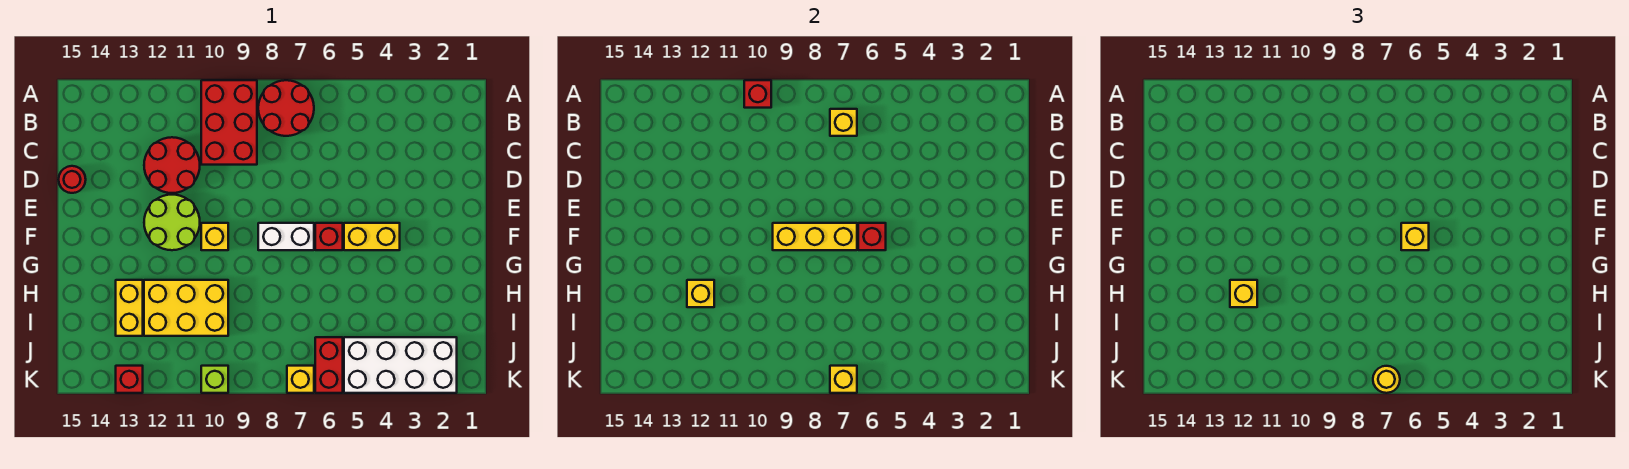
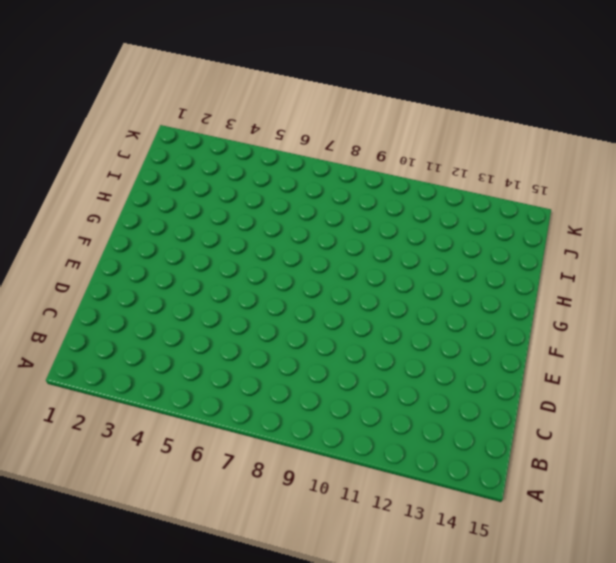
none -> red 2x2 round brick [258,80,314,136]
none -> red 2x3 brick [201,80,257,165]
none -> red 2x2 round brick [144,137,200,193]

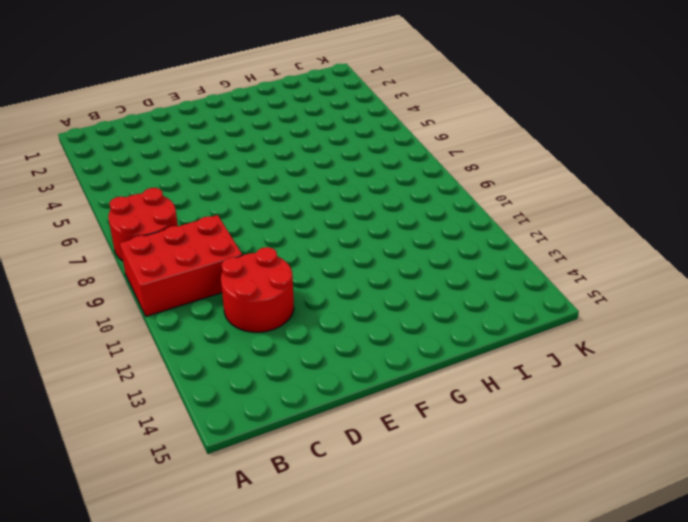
none -> red 1x1 round brick [59,166,86,193]
none -> lime 2x2 round brick [144,195,200,250]
none -> yellow 1x2 brick [344,223,400,250]

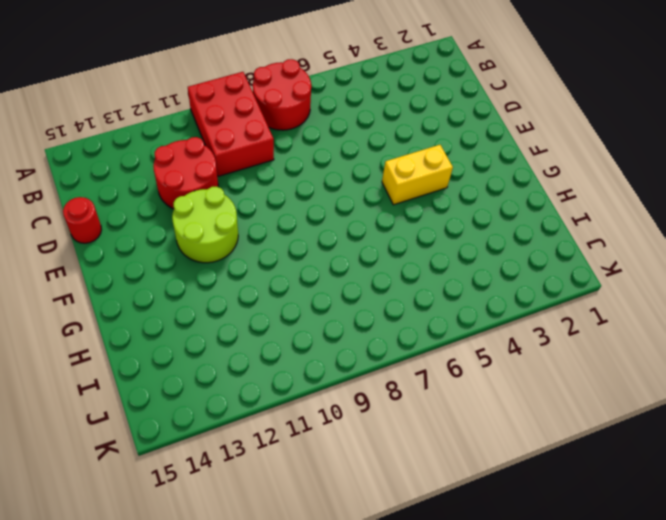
none -> red 1x1 brick [315,223,343,250]
none -> white 1x2 brick [258,223,314,250]
none -> yellow 1x1 brick [201,223,228,250]

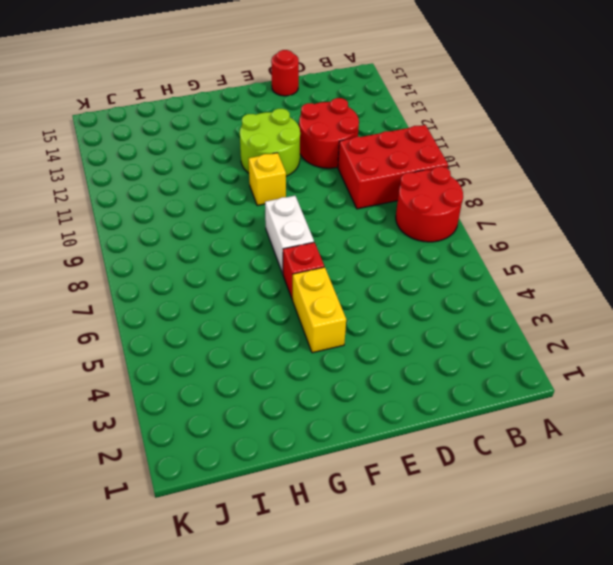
none -> yellow 2x3 brick [144,280,228,336]
none -> yellow 1x2 brick [116,280,143,336]
none -> white 2x4 brick [344,337,457,393]

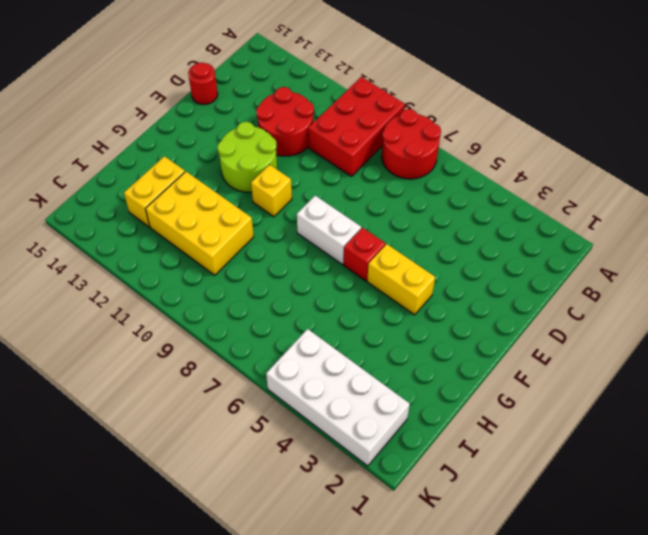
none -> red 1x2 brick [315,337,343,393]
none -> yellow 1x1 brick [287,366,314,393]
none -> lime 1x1 brick [201,366,228,393]

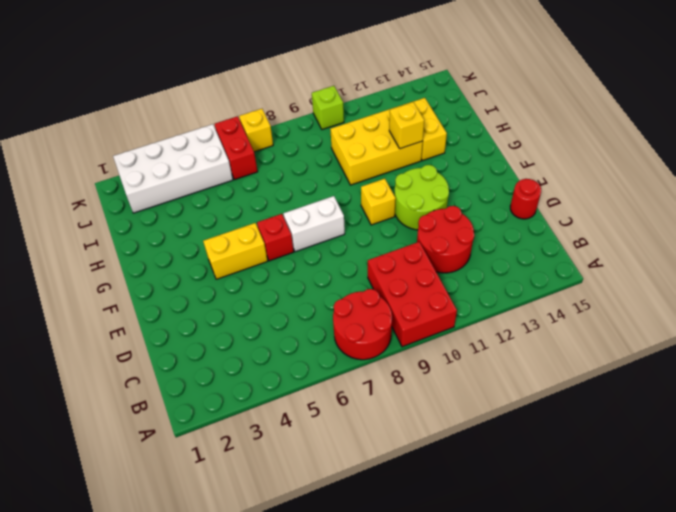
none -> red 1x1 brick [116,366,143,393]
none -> red 1x1 brick [744,80,771,108]
none -> yellow 1x1 brick [830,109,857,136]

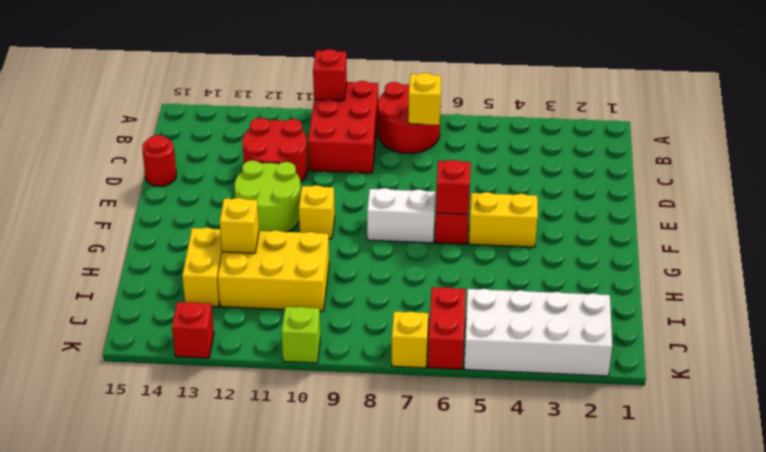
none -> yellow 1x3 brick [773,223,857,250]
none -> yellow 1x1 brick [830,366,857,393]
none -> yellow 1x1 brick [1401,223,1429,250]

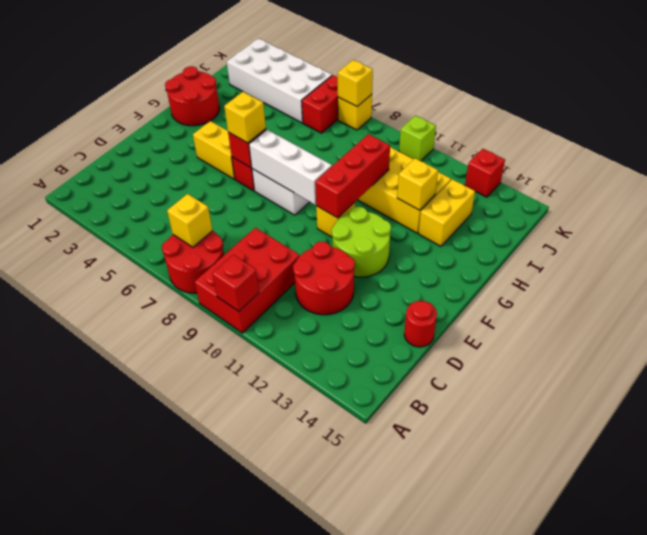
white 1x3 brick [249,130,332,205] -> yellow 1x3 brick [773,223,857,250]
red 1x3 brick [315,134,390,218] -> none
red 2x2 round brick [165,66,219,126] -> none
none -> yellow 1x1 brick [1230,280,1257,307]
none -> yellow 1x1 round brick [1373,366,1400,393]

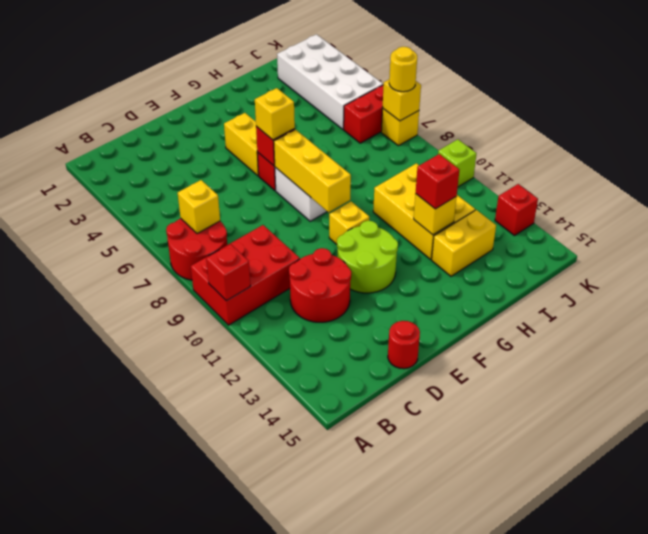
red 1x1 brick [416,154,459,209] -> yellow 1x1 brick [1230,280,1257,307]

